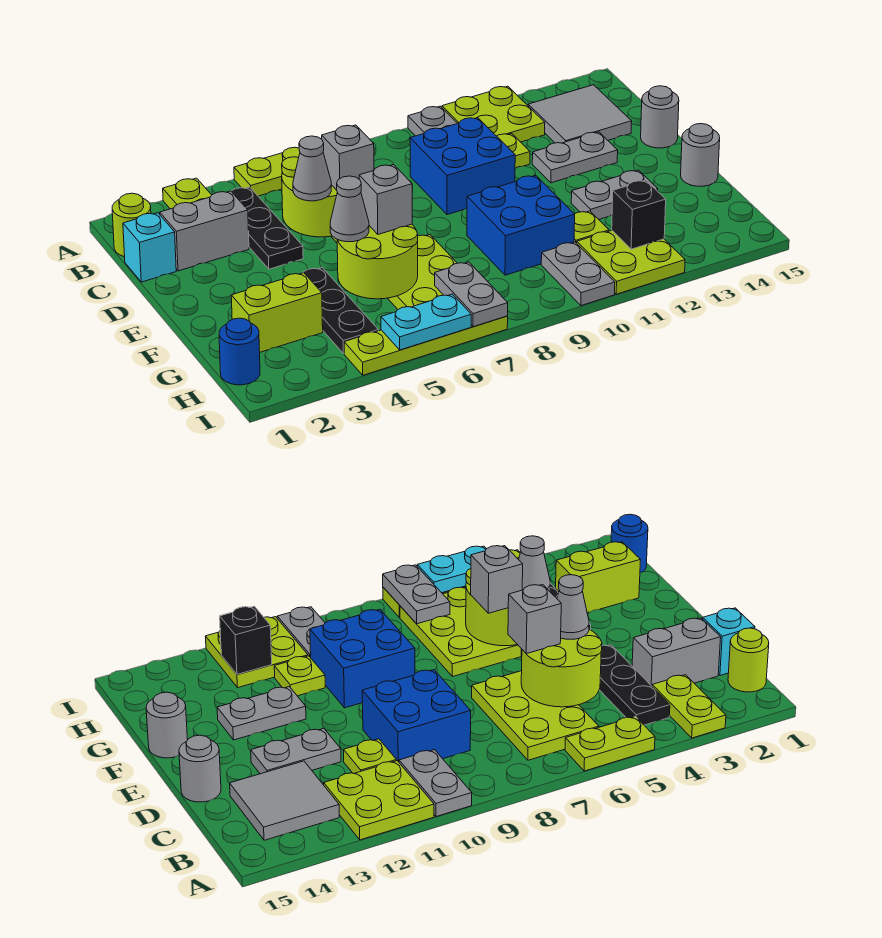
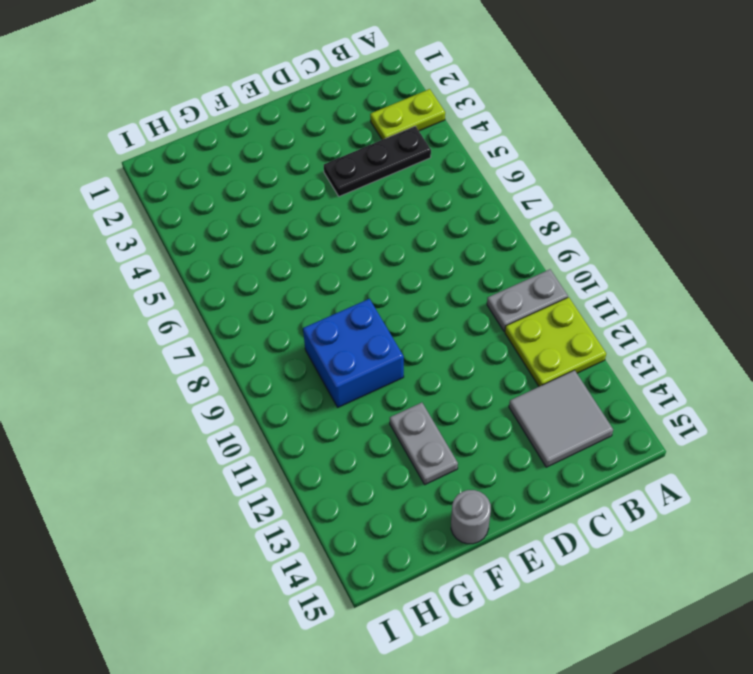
none -> lime 1x2 plate [234,147,300,196]
none -> lime 1x1 round brick [112,193,151,257]
none -> lime 2x3 plate [472,671,599,760]
none -> cyan 1x1 brick [123,213,176,282]

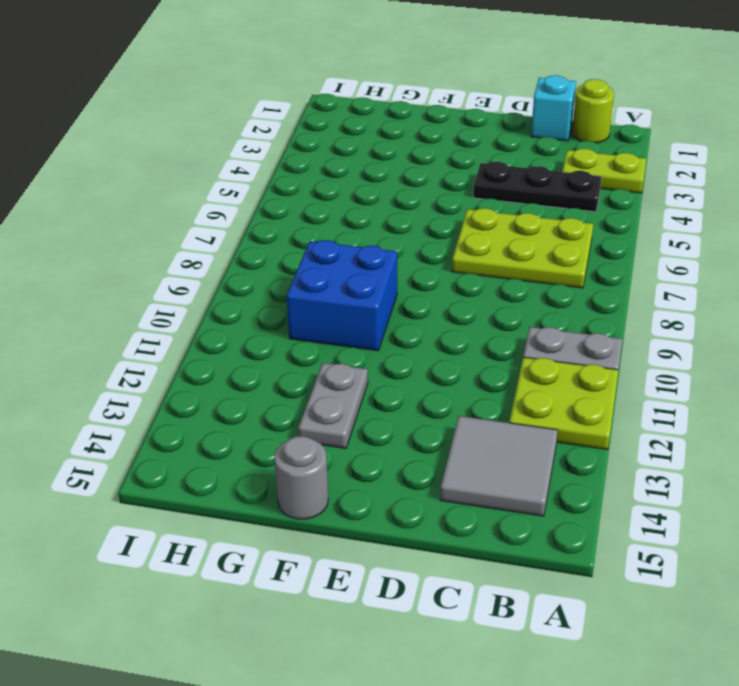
none -> lime 1x2 plate [234,147,300,196]
none -> grey 1x2 brick [160,191,249,271]
none -> blue 2x2 brick [410,118,515,215]
none -> lime 1x1 plate [497,134,530,168]

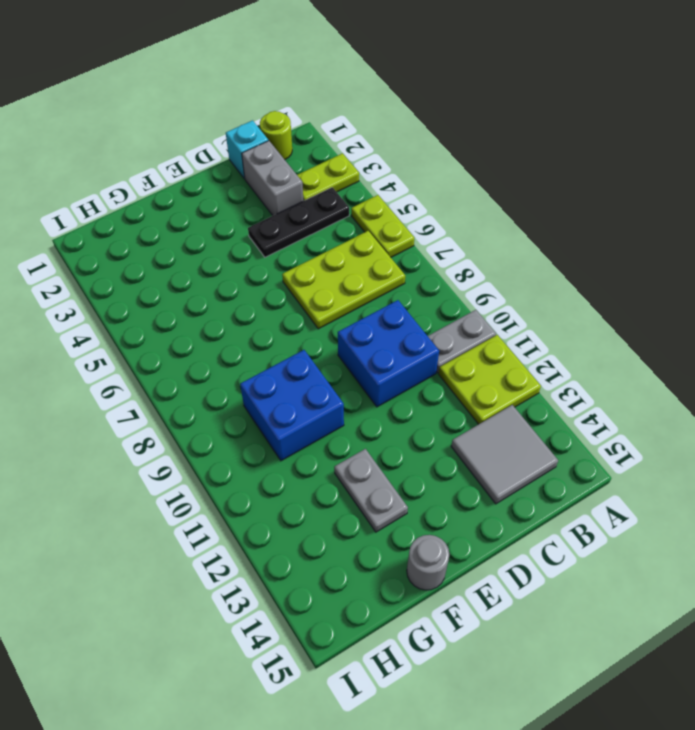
none -> lime 1x1 plate [497,134,530,168]
none -> grey 1x2 plate [532,132,618,183]
none -> grey 1x1 round brick [641,86,679,148]
none -> black 1x3 plate [303,268,378,354]

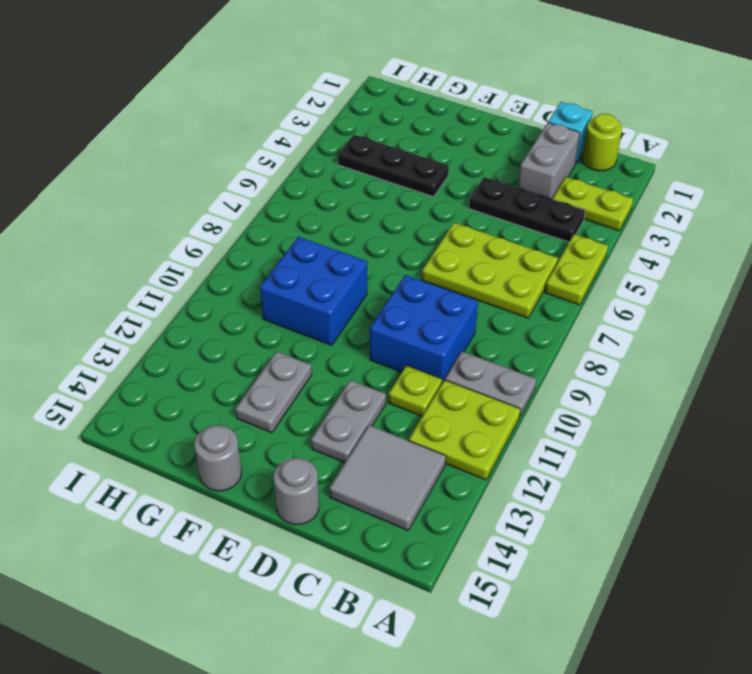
none -> lime 2x3 plate [388,234,457,309]
none -> lime 1x2 brick [231,273,323,352]
none -> lime 1x1 plate [574,211,609,243]
none -> blue 1x1 round brick [219,318,260,385]

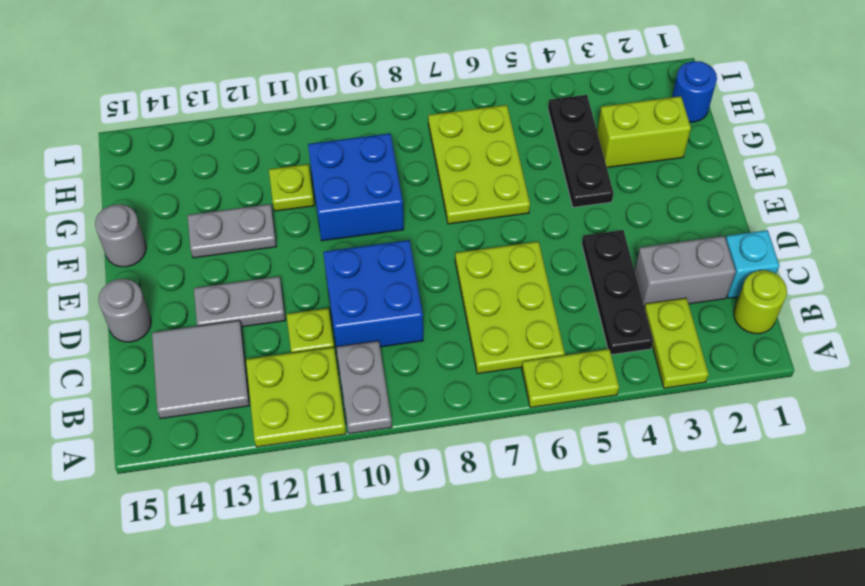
none -> grey 1x2 plate [541,242,615,306]
none -> lime 2x2 plate [577,230,685,294]
none -> lime 1x4 plate [344,316,508,375]
none -> lime 2x2 round brick [282,157,337,237]

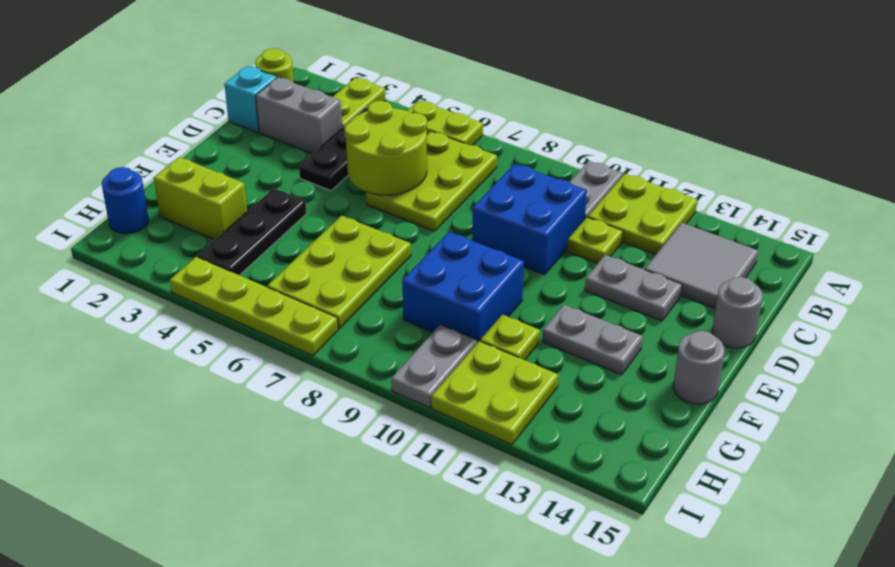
none -> lime 2x2 round brick [337,224,418,299]
none -> grey 1x2 plate [435,262,508,327]
none -> black 1x1 brick [612,180,666,249]
none -> cyan 1x2 plate [381,294,471,350]

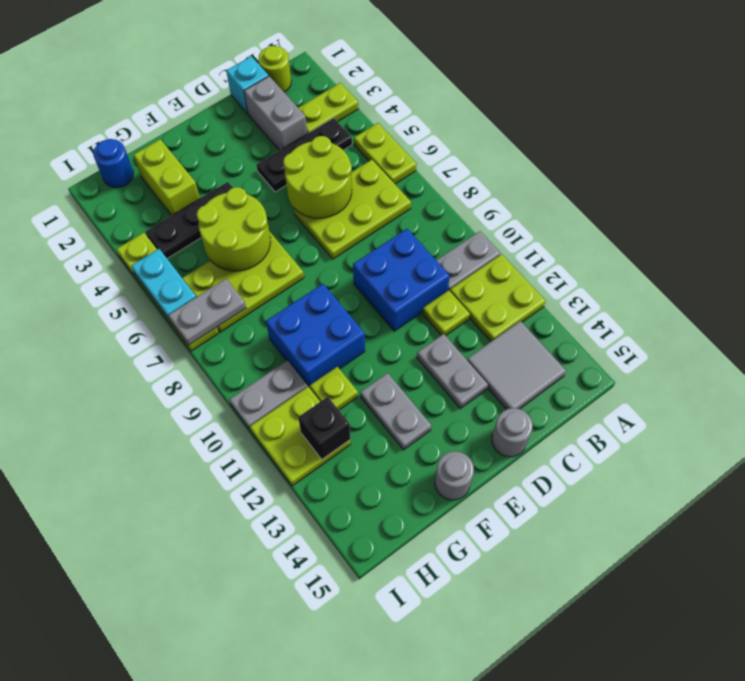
none -> grey 1x1 cone [293,136,331,201]
none -> grey 1x1 brick [322,125,374,190]
none -> grey 1x1 cone [330,176,369,242]
none -> grey 1x1 brick [359,165,412,234]

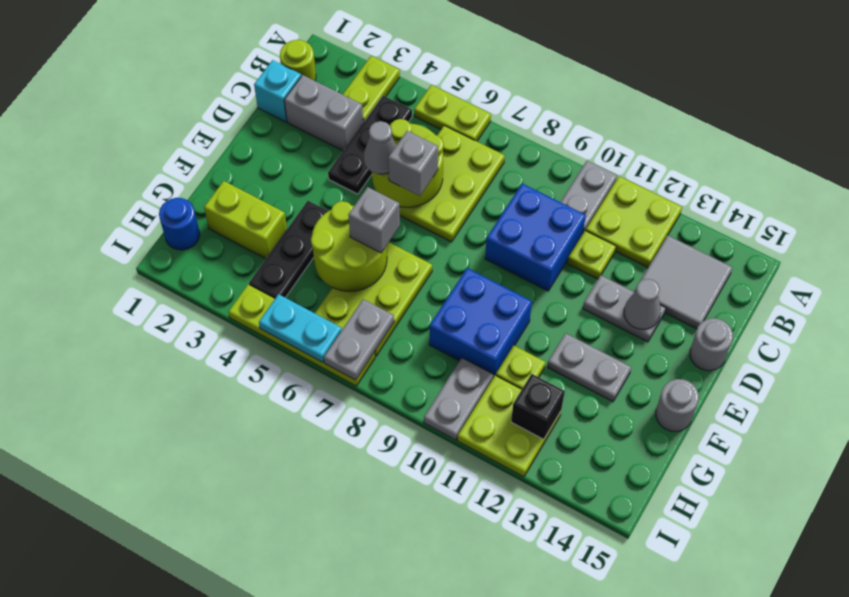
grey 1x1 cone [624,279,661,329] -> grey 1x1 cone moved to [330,176,369,242]

